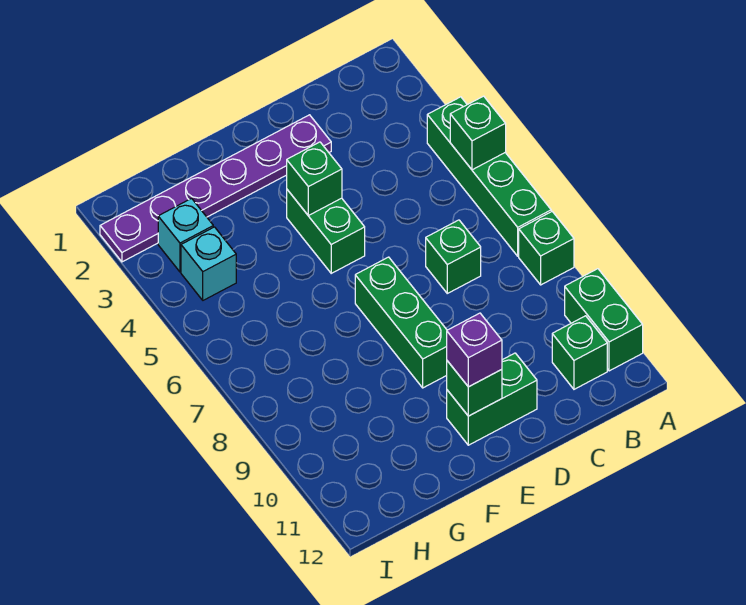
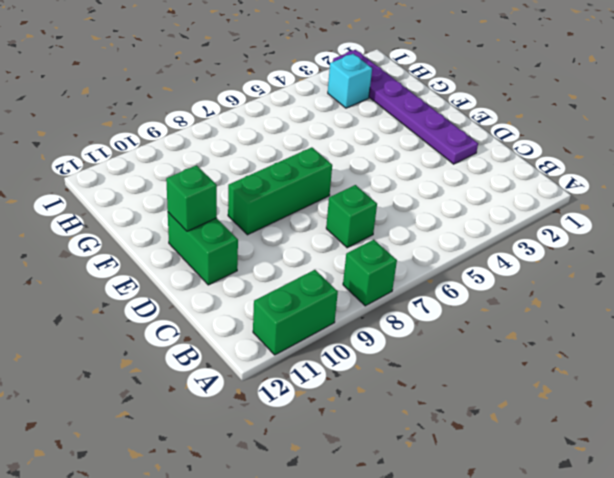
none -> green 1x4 brick [427,97,551,256]
none -> green 1x1 brick [552,316,607,389]
none -> green 1x2 brick [287,190,365,273]

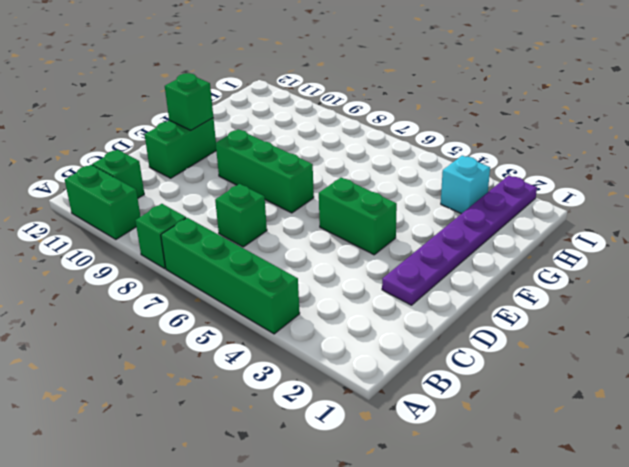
none -> cyan 1x1 brick [181,227,236,300]
none -> green 1x1 brick [450,96,506,170]
none -> green 1x1 brick [287,142,342,216]

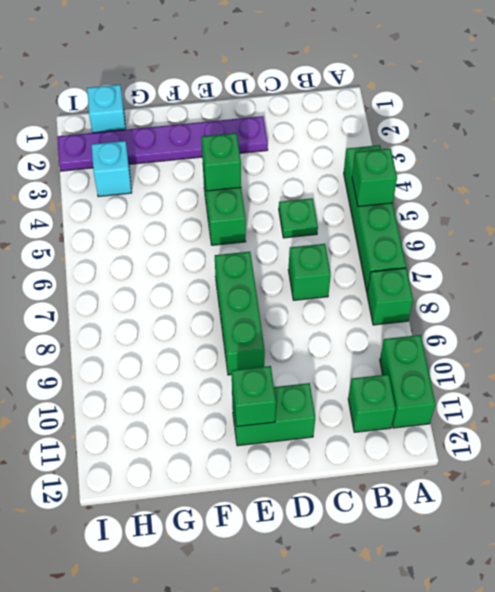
green 1x1 plate [279,198,318,238] -> none
cyan 1x1 brick [87,85,126,133] -> cyan 1x1 brick moved to [181,227,236,300]
none -> purple 1x1 brick [447,313,502,387]

